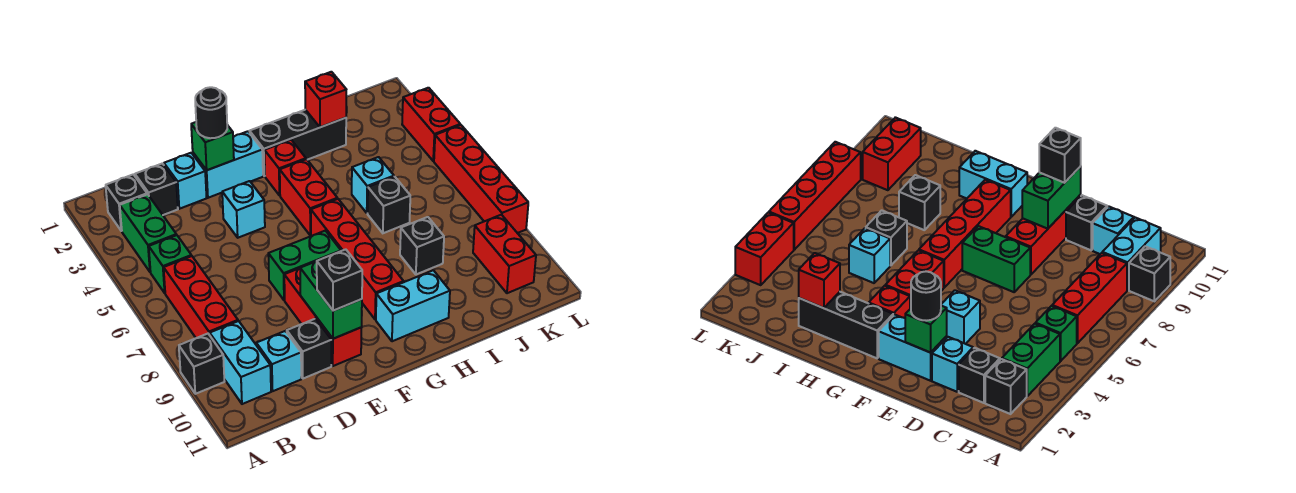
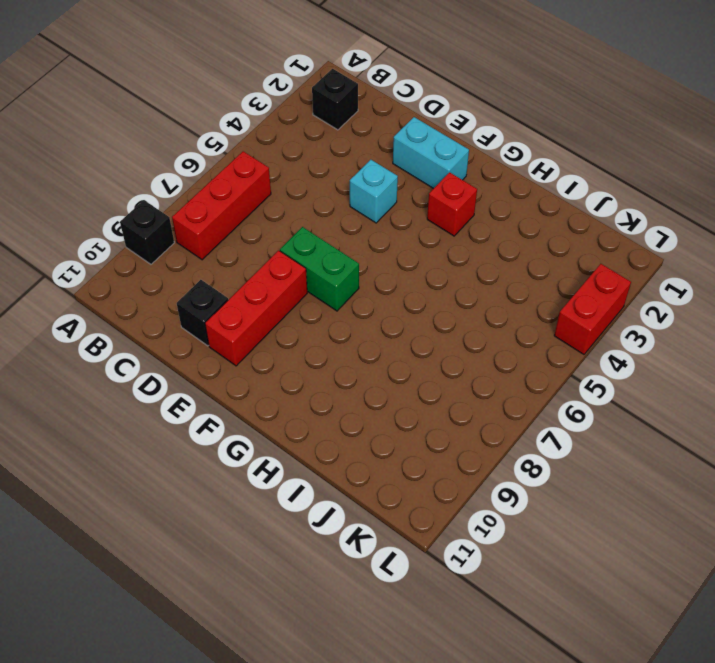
none -> green 1x2 brick [120,194,176,272]
none -> green 1x1 brick [149,235,191,293]
none -> cyan 1x2 brick [210,321,271,404]
none -> black 1x1 brick [135,164,178,215]

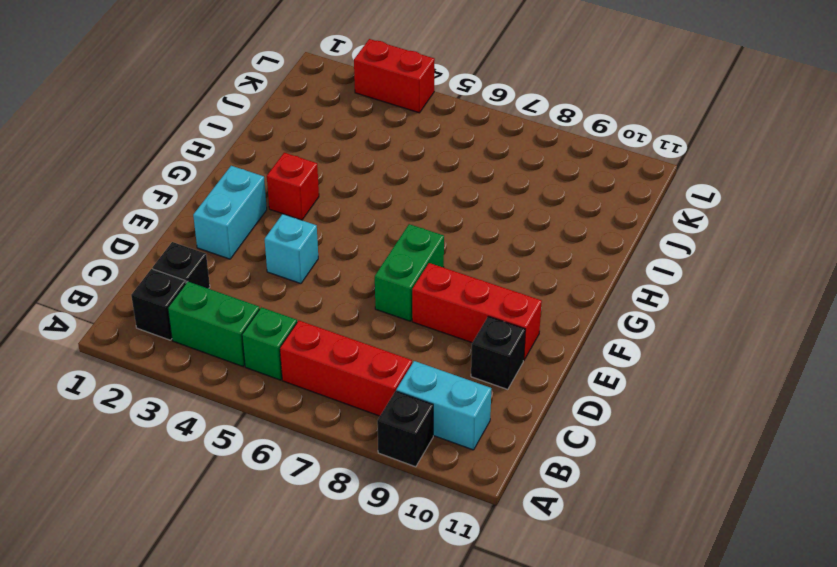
none -> cyan 1x1 brick [256,331,301,391]
none -> cyan 1x1 brick [164,153,207,209]
none -> black 1x3 brick [250,110,346,176]
none -> red 1x2 brick [280,159,337,236]

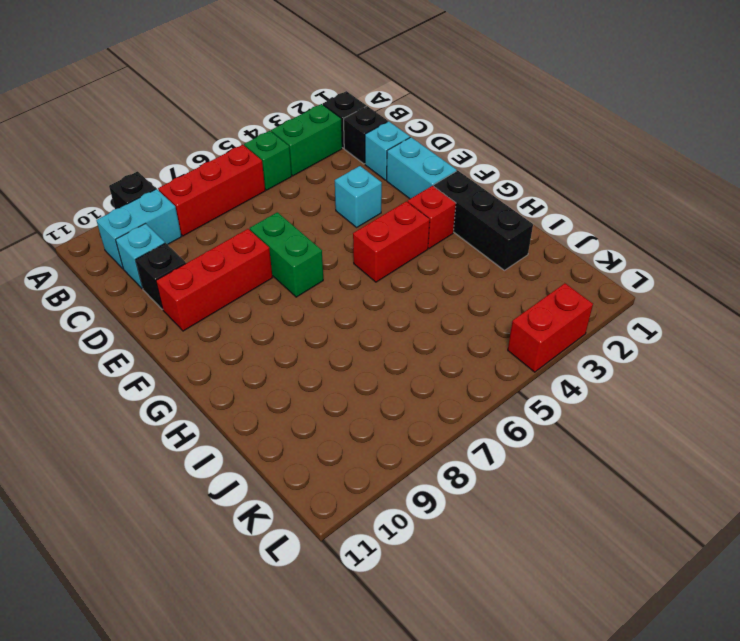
none -> red 1x4 brick [311,199,404,320]
none -> cyan 1x2 brick [376,270,450,341]
none -> cyan 1x1 brick [352,157,394,213]
none -> black 1x1 brick [368,177,410,233]

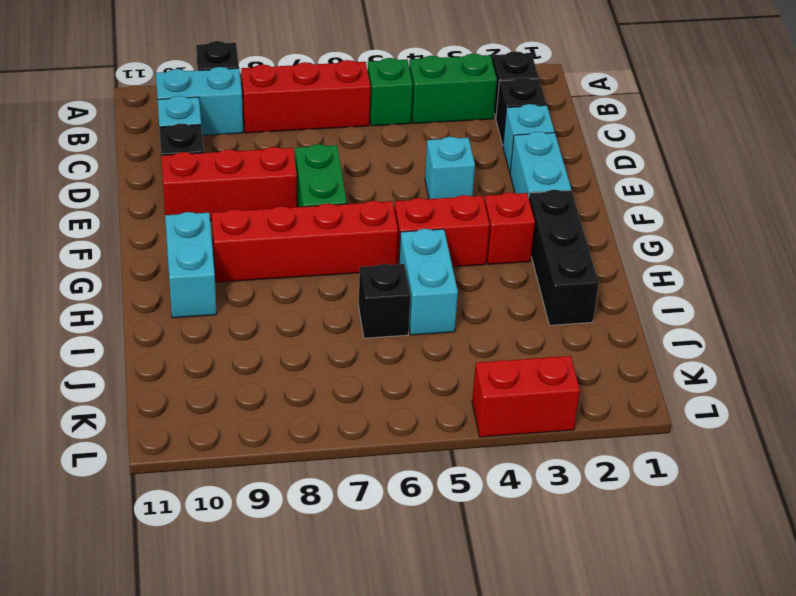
cyan 1x2 brick [399,229,458,335] -> cyan 1x1 brick [352,157,394,213]
none -> black 1x1 brick [400,217,444,274]
none -> red 1x2 brick [473,215,536,293]
none -> red 1x4 brick [434,125,528,233]
none -> green 1x1 brick [191,122,234,170]

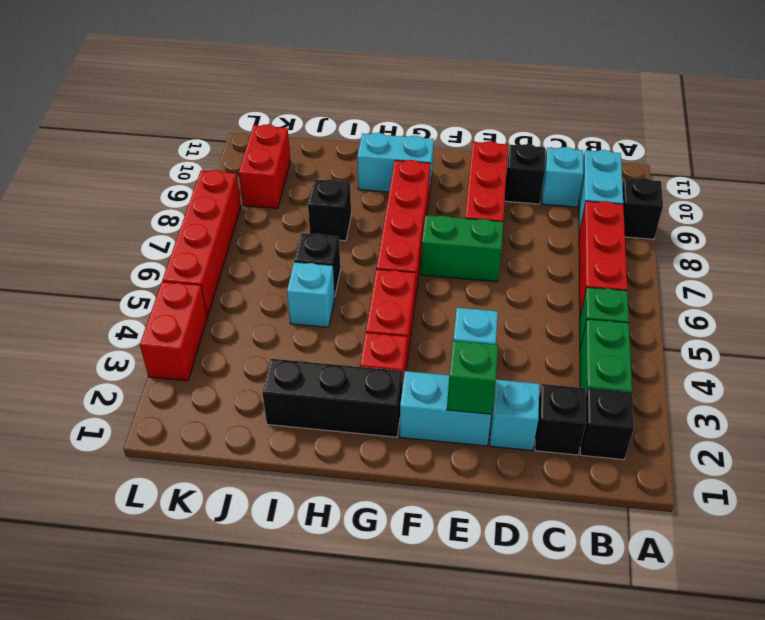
none -> green 1x2 brick [300,261,362,339]
none -> red 1x1 brick [305,72,346,127]
none -> black 1x1 round brick [195,87,227,138]
none -> black 1x1 brick [317,249,362,311]

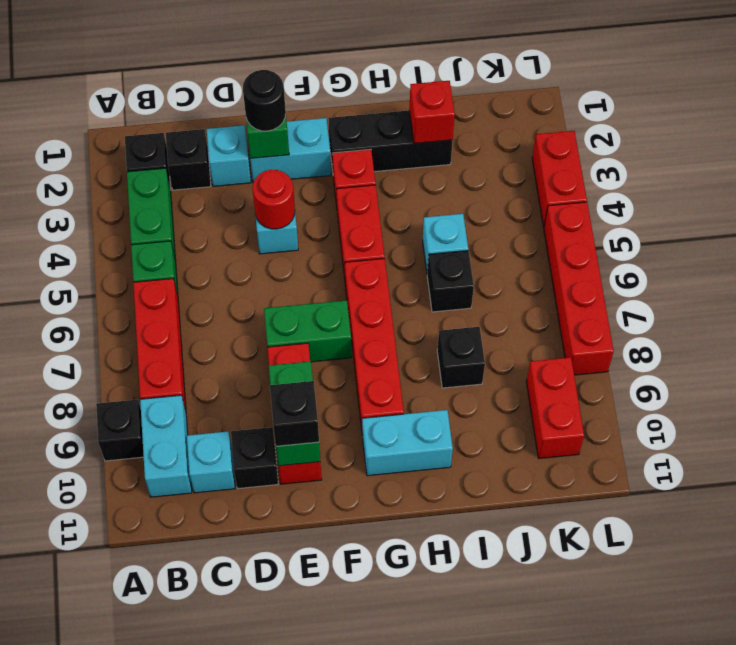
red 1x1 round brick [253,170,295,229] -> none

